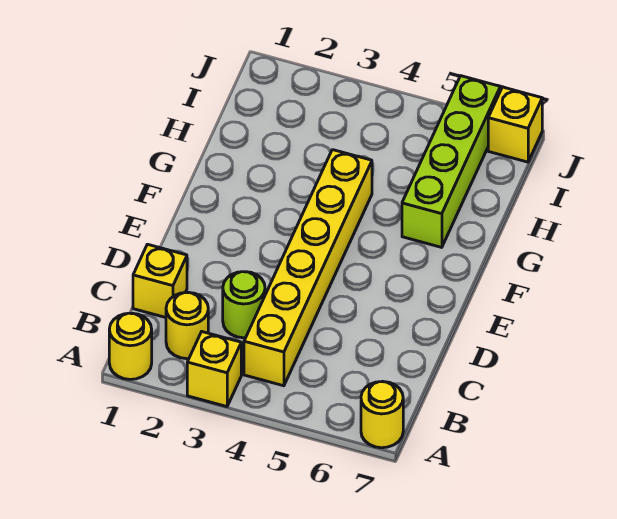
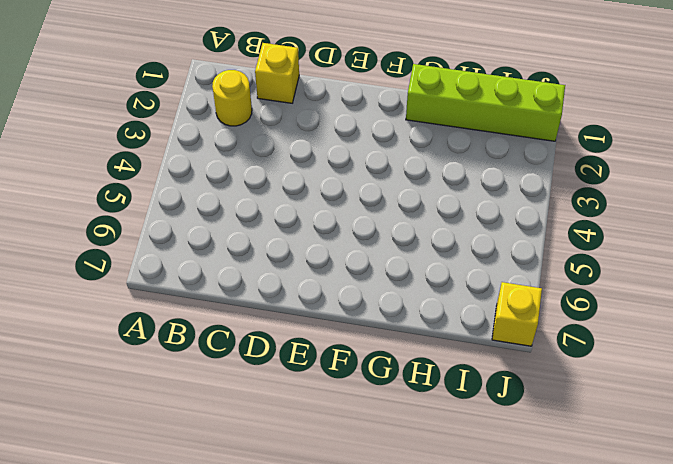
lime 1x4 brick [406,64,565,141] -> lime 1x4 brick moved to [402,76,500,247]
none -> yellow 1x1 round brick [109,313,152,379]
none -> yellow 1x1 brick [187,332,241,407]

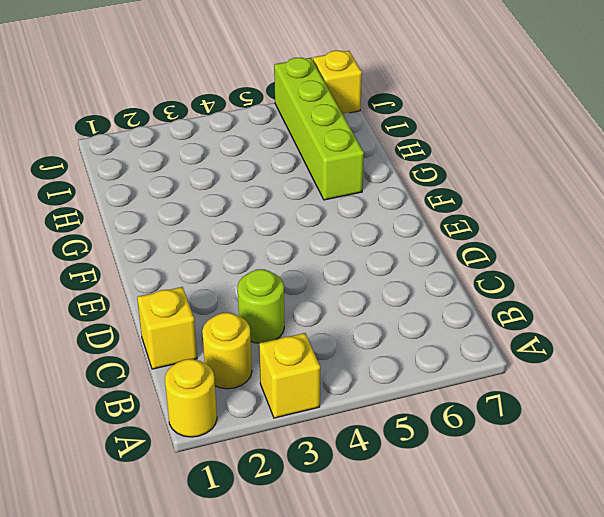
none -> yellow 1x1 round brick [361,381,403,448]
none -> yellow 1x6 brick [244,150,372,386]

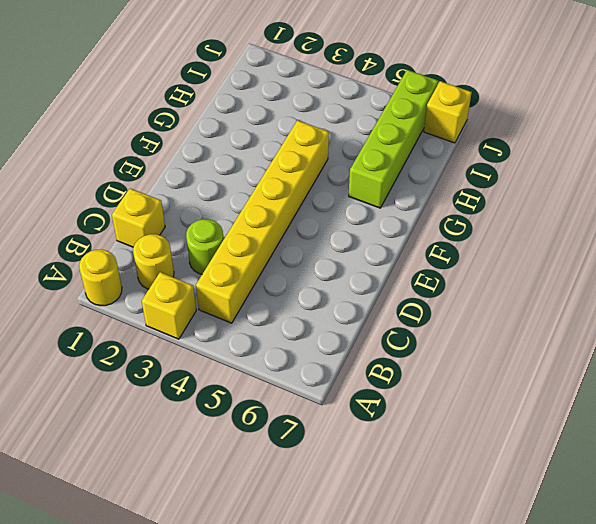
none -> yellow 1x1 round brick [361,381,403,448]

